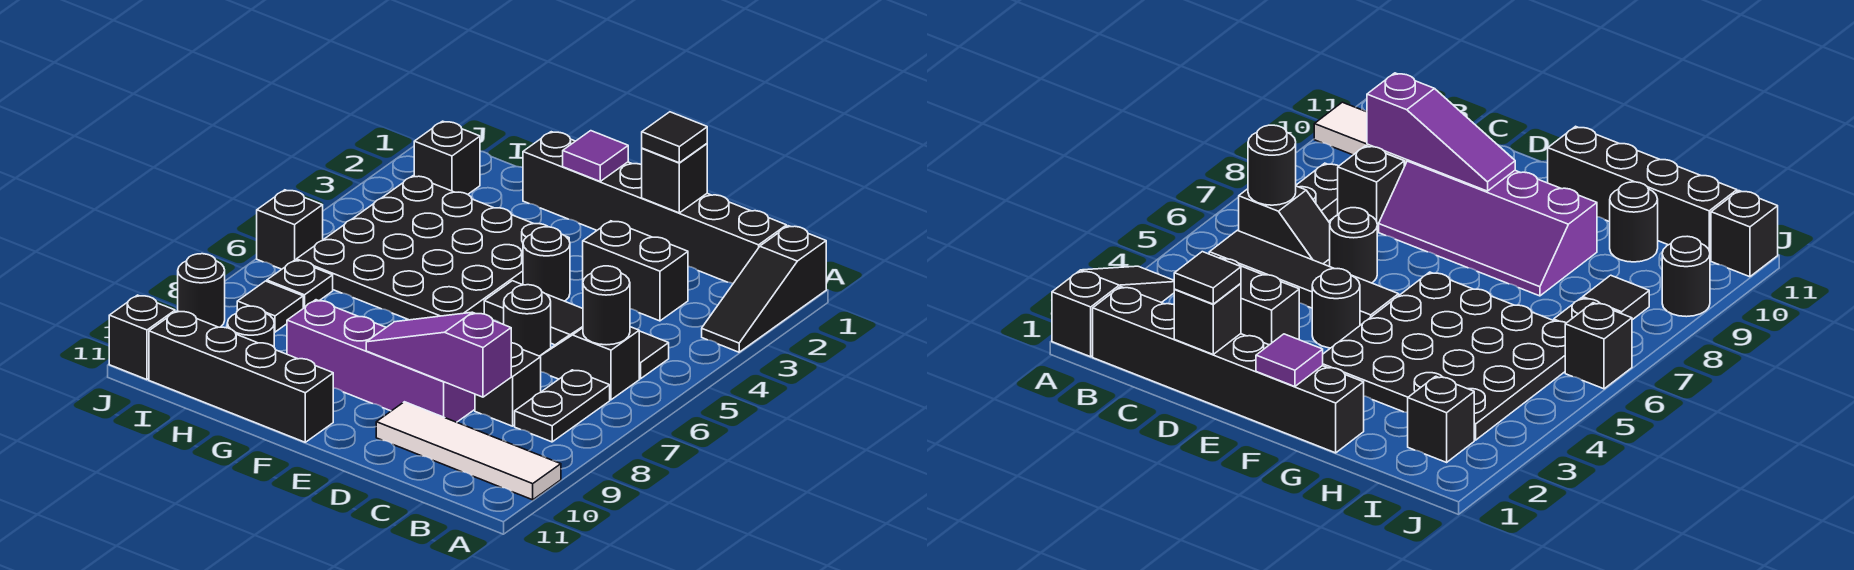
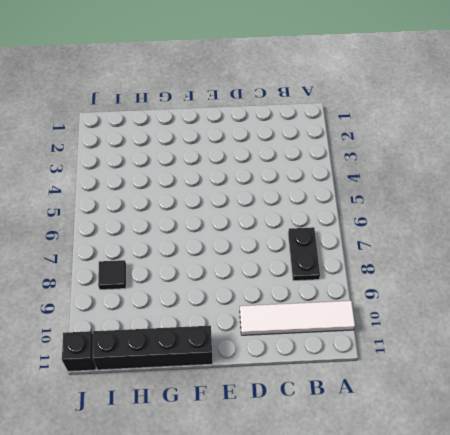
none -> black 1x3 slope [702,226,826,352]
none -> black 1x6 brick [523,132,787,283]
none -> black 1x4 tile [484,281,669,379]

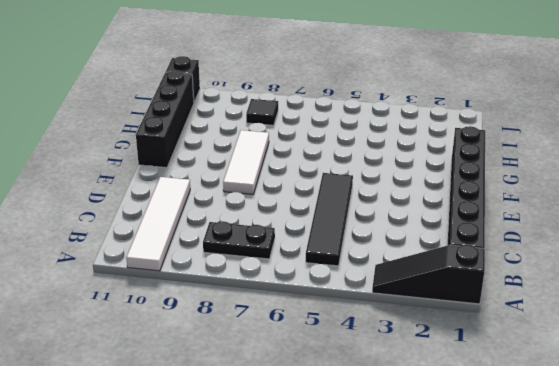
white 1x3 tile [223,130,269,194] -> purple 2x4 slope [287,300,475,422]
none -> black 1x2 slope [540,327,639,400]
none -> black 1x2 brick [583,221,688,321]
none -> black 1x1 brick [475,343,541,426]

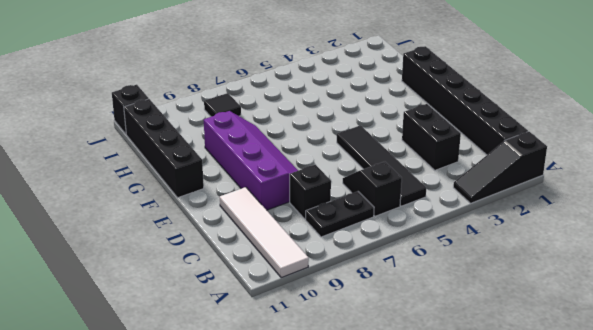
none -> black 1x1 round brick [504,285,551,356]
none -> black 1x1 round brick [523,227,570,301]
none -> black 4x4 plate [296,176,569,320]

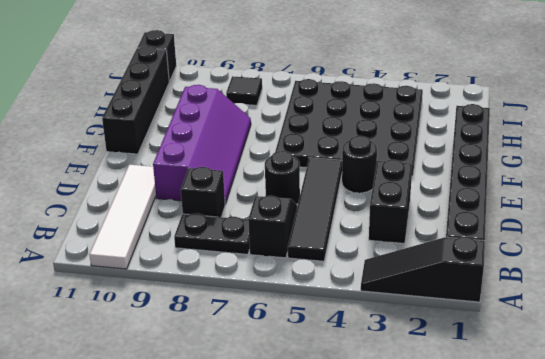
none -> black 1x1 round brick [227,306,274,347]
none -> black 1x1 brick [414,121,480,194]
none -> black 1x1 plate [267,260,333,308]

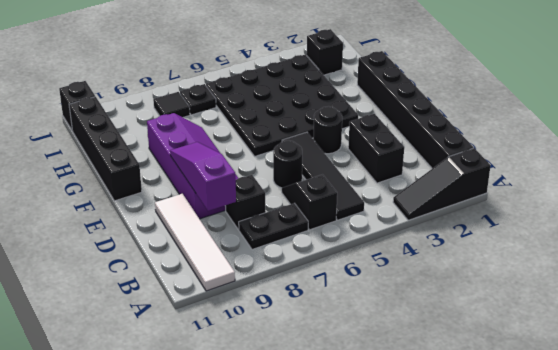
none -> black 1x1 round brick [227,306,274,347]
none -> black 1x1 brick [257,190,323,269]
none -> black 1x1 round brick [178,254,225,327]

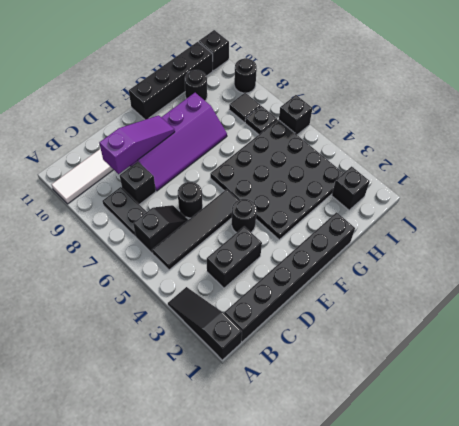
none -> black 1x1 round brick [583,266,630,345]
none -> black 1x1 brick [642,144,707,213]
none -> purple 1x1 tile [563,131,628,181]

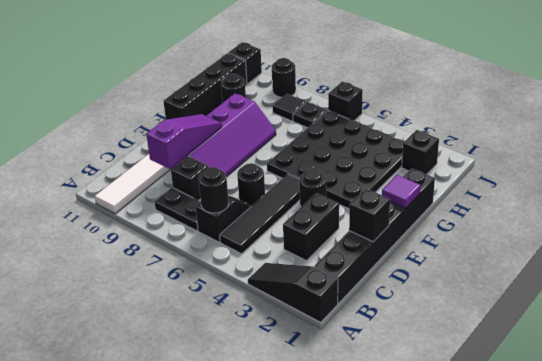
none -> black 1x1 tile [642,112,707,163]

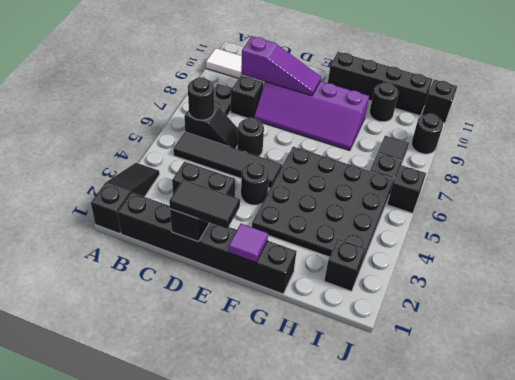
black 1x2 tile [169,180,240,229] -> black 1x1 tile [642,112,707,163]

